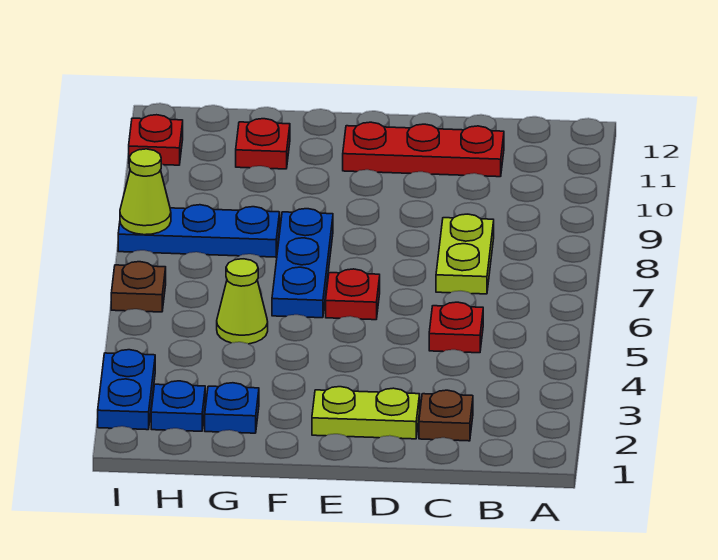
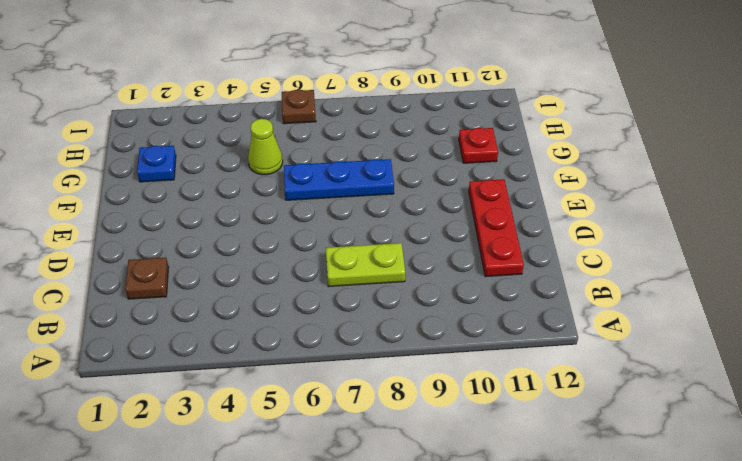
none -> red 1x1 plate [429,302,483,353]
none -> lime 1x2 plate [312,387,420,439]
none -> red 1x1 plate [326,269,380,320]

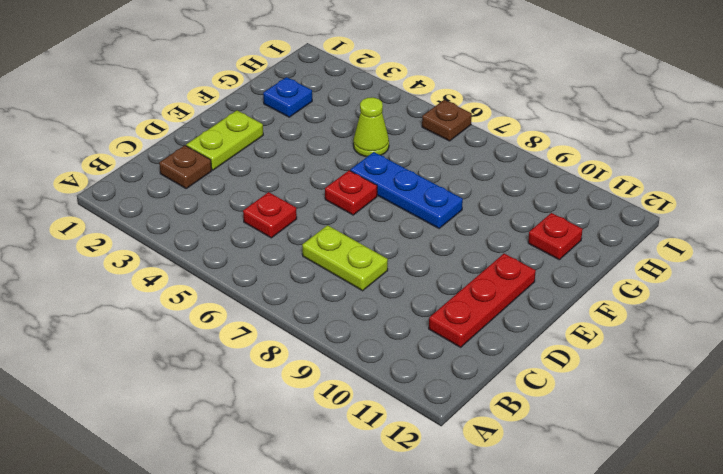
none -> blue 1x3 plate [118,205,280,257]
none -> blue 1x1 plate [151,381,205,431]
none -> blue 1x2 plate [98,350,155,430]

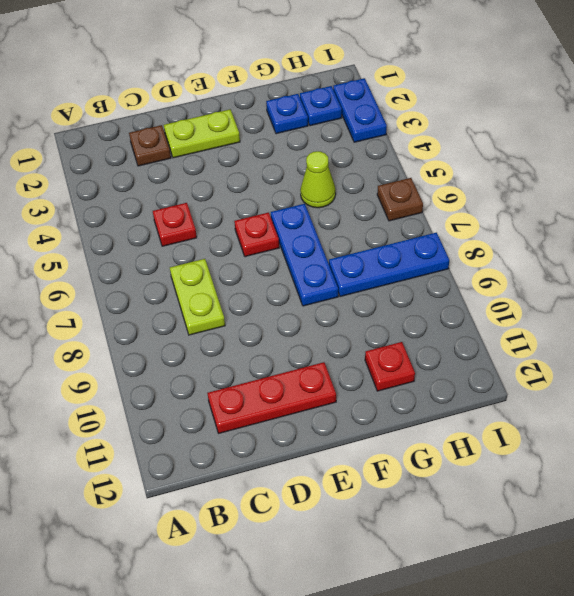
none -> red 1x1 plate [129,115,183,165]
none -> lime 1x1 cone [120,149,171,235]

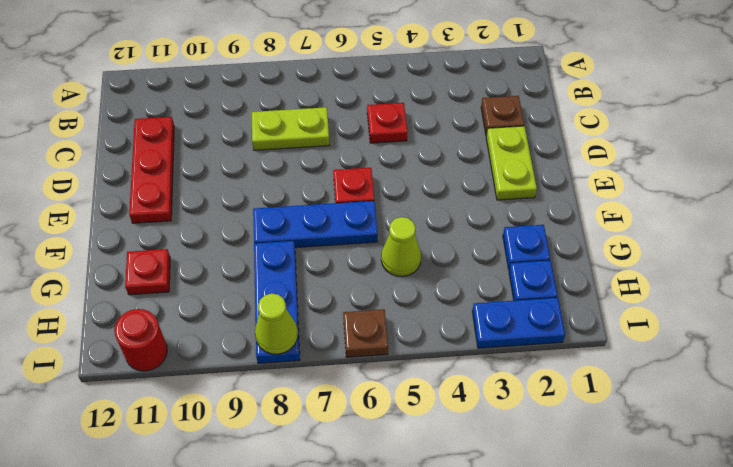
red 1x1 round brick [114,309,167,371] -> red 1x1 plate [129,115,183,165]

